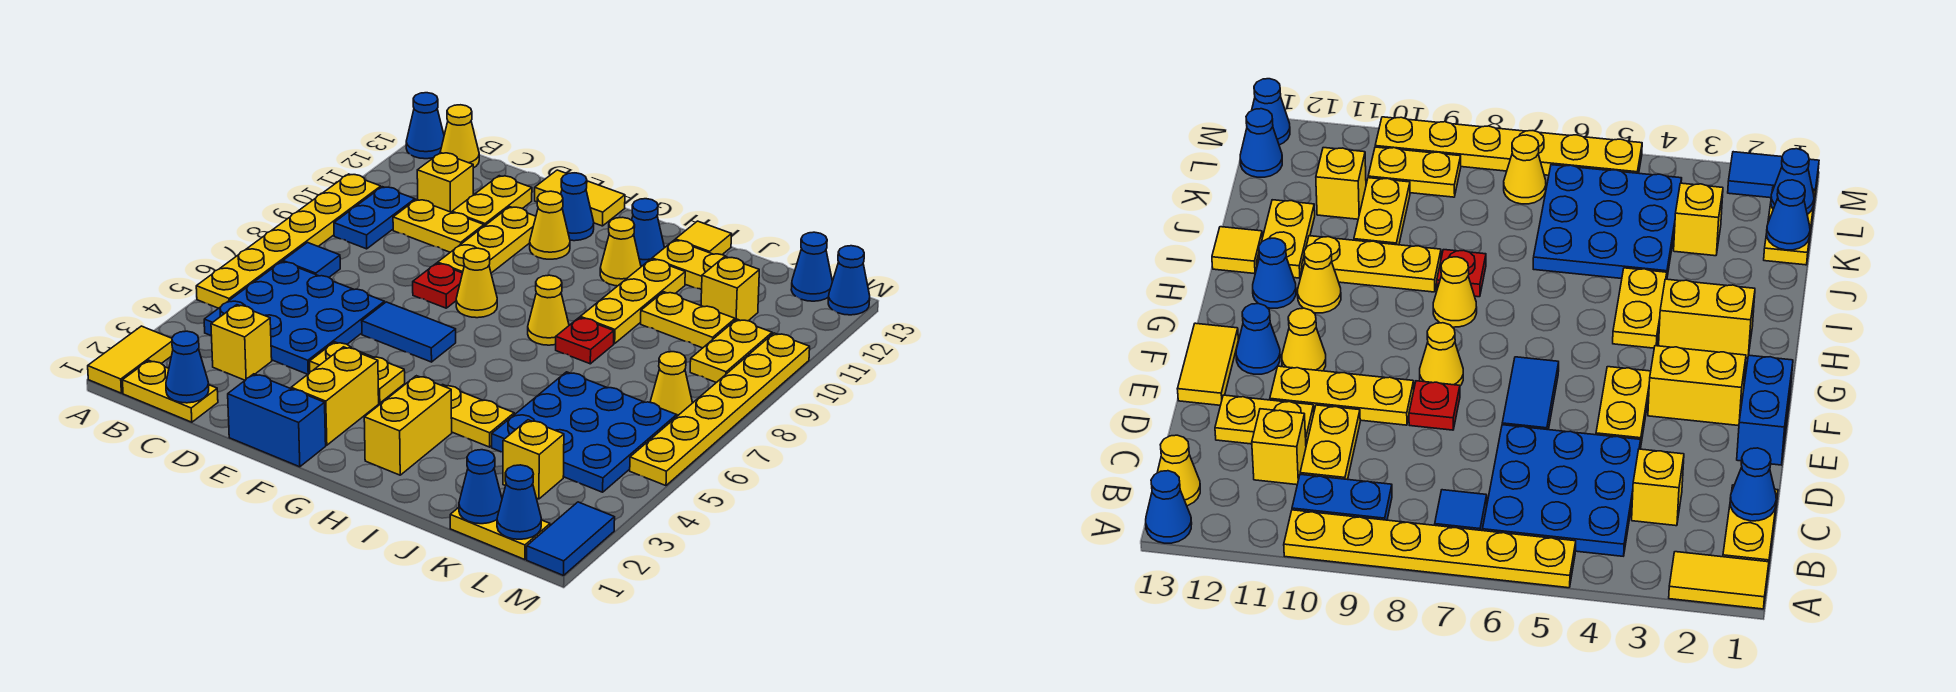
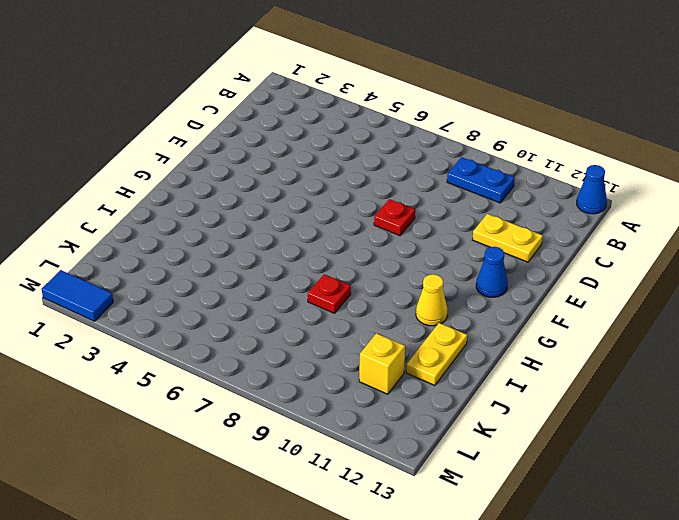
none -> yellow 1x2 tile [88,326,173,393]
none -> yellow 1x6 plate [196,174,381,308]
none -> yellow 1x2 plate [122,360,218,422]
none -> blue 3x3 plate [204,262,385,374]

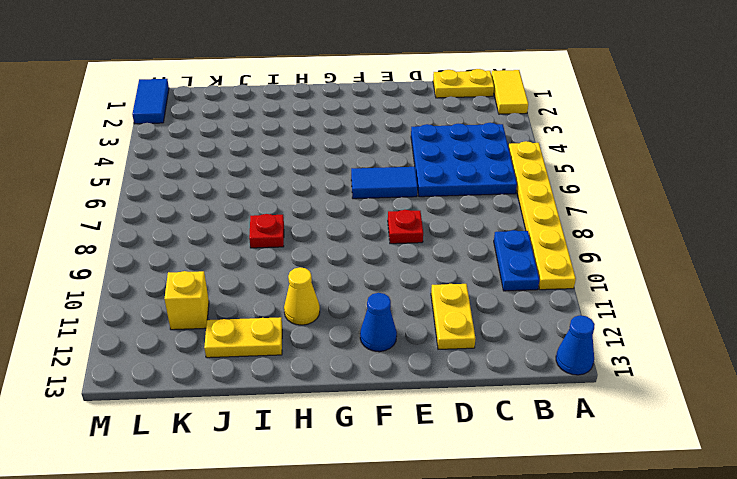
none -> blue 1x1 tile [283,243,340,277]
none -> yellow 1x1 cone [440,105,479,168]
none -> yellow 1x1 brick [211,305,272,380]
none -> yellow 1x2 plate [393,199,484,252]

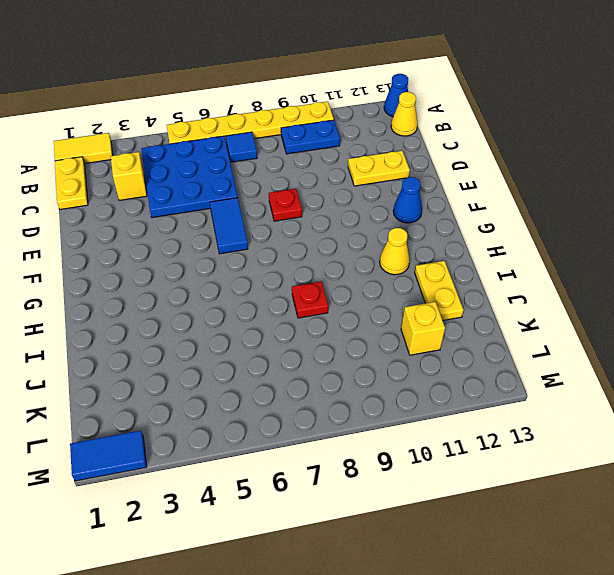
none -> yellow 1x2 plate [393,199,484,252]
none -> yellow 1x1 brick [417,153,473,212]
none -> blue 1x2 brick [228,374,326,467]
none -> yellow 1x2 plate [310,342,405,403]

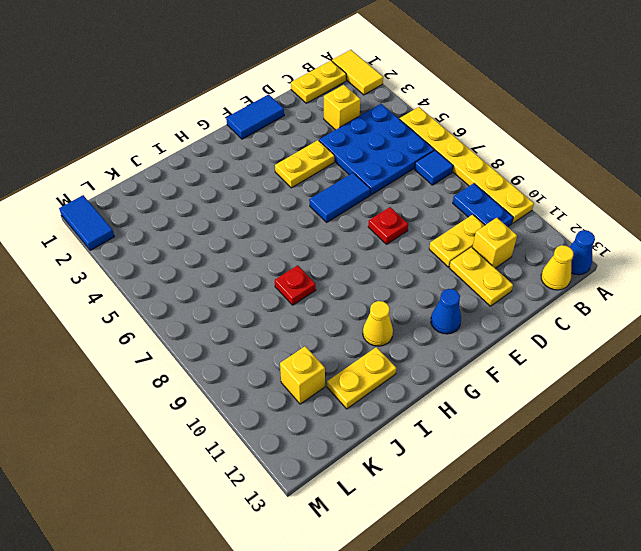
blue 1x2 tile [226,94,284,139] -> blue 1x2 brick [228,374,326,467]
none -> yellow 1x3 plate [438,207,536,273]
none -> yellow 1x2 tile [535,170,625,226]
none -> yellow 1x2 brick [291,347,379,445]
none -> yellow 1x1 cone [456,248,497,318]

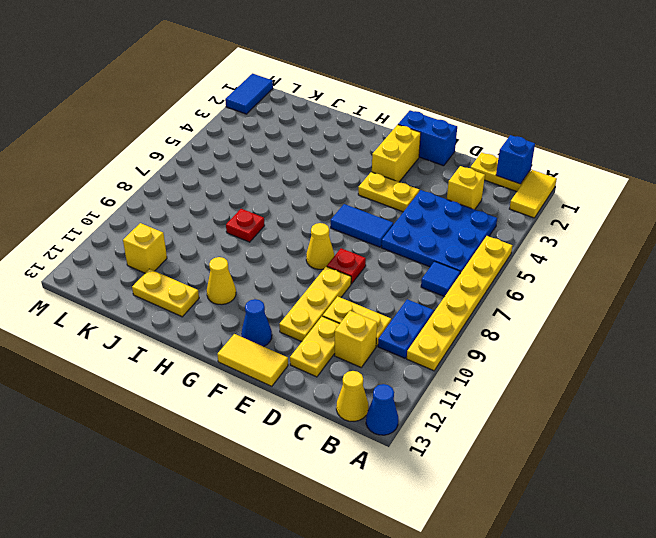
blue 1x1 brick [496,135,535,184] -> none
none -> yellow 1x1 cone [530,191,570,259]
none -> yellow 1x2 brick [364,376,452,475]
none -> yellow 1x2 plate [442,385,514,447]
none -> yellow 1x1 cone [528,275,569,345]

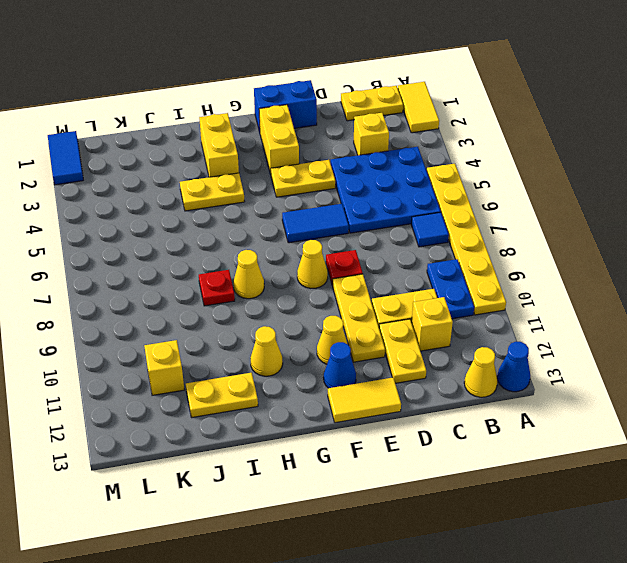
none -> blue 1x1 cone [632,199,664,267]
none -> yellow 1x3 plate [580,259,685,344]
none -> yellow 1x1 tile [675,221,731,255]
none -> blue 3x3 plate [492,372,677,492]

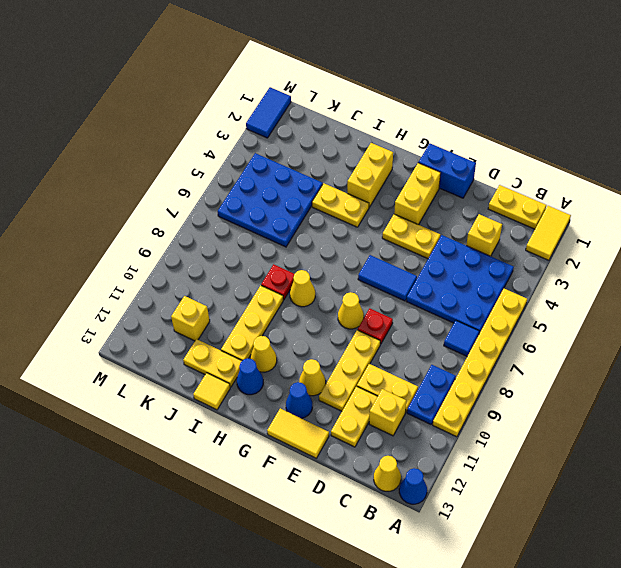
none -> yellow 1x2 plate [641,292,735,348]
none -> yellow 1x2 plate [450,508,550,560]
none -> yellow 1x1 brick [503,420,564,499]
none -> yellow 1x1 cone [650,352,692,416]

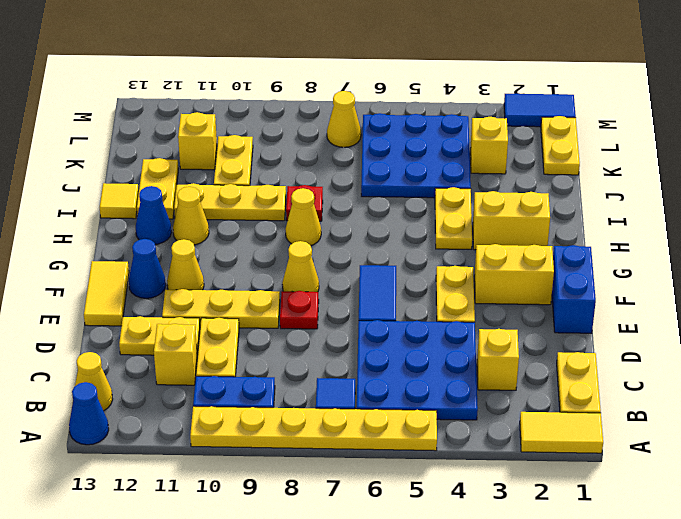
none -> yellow 1x2 plate [690,319,772,383]
none -> blue 1x1 cone [791,232,833,301]
none -> yellow 1x6 plate [630,333,810,486]
none -> blue 1x1 cone [828,246,870,315]

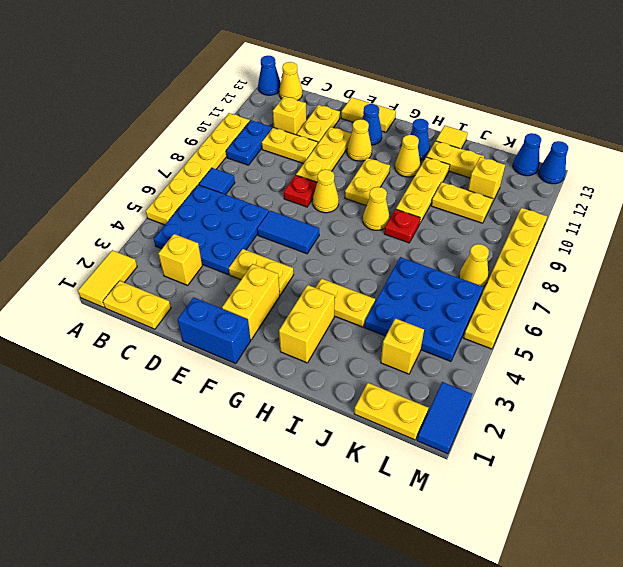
yellow 1x2 plate [345,158,390,206] -> yellow 1x2 plate moved to [690,319,772,383]
none -> blue 1x1 cone [166,331,209,403]
none -> blue 1x1 cone [459,450,502,524]
none -> blue 1x1 cone [497,465,541,539]

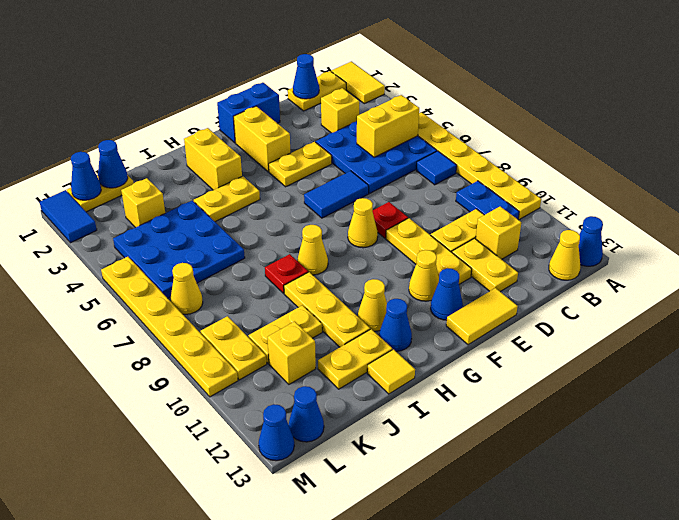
yellow 1x2 brick [357,95,419,157] -> none

